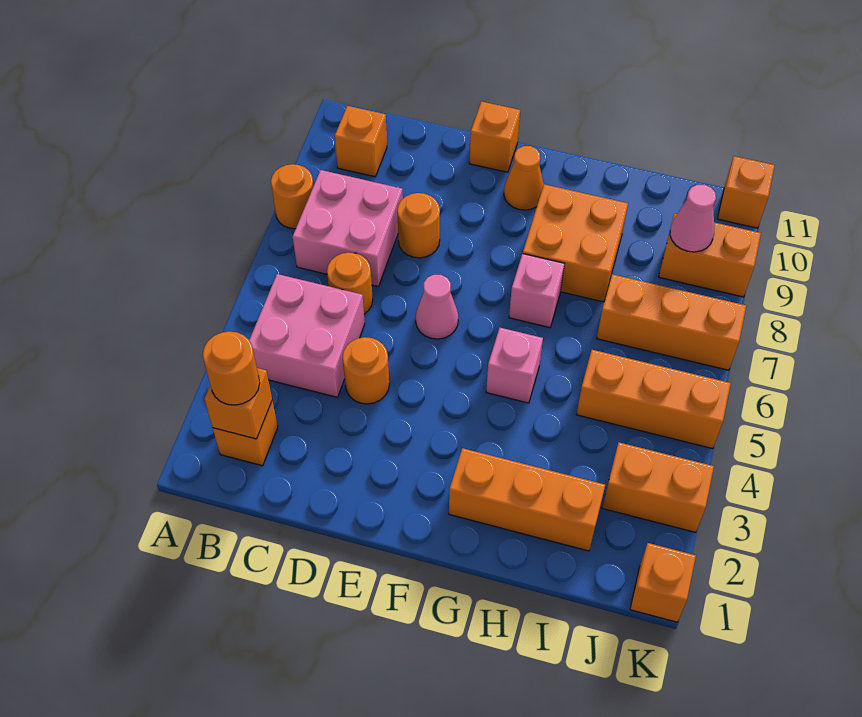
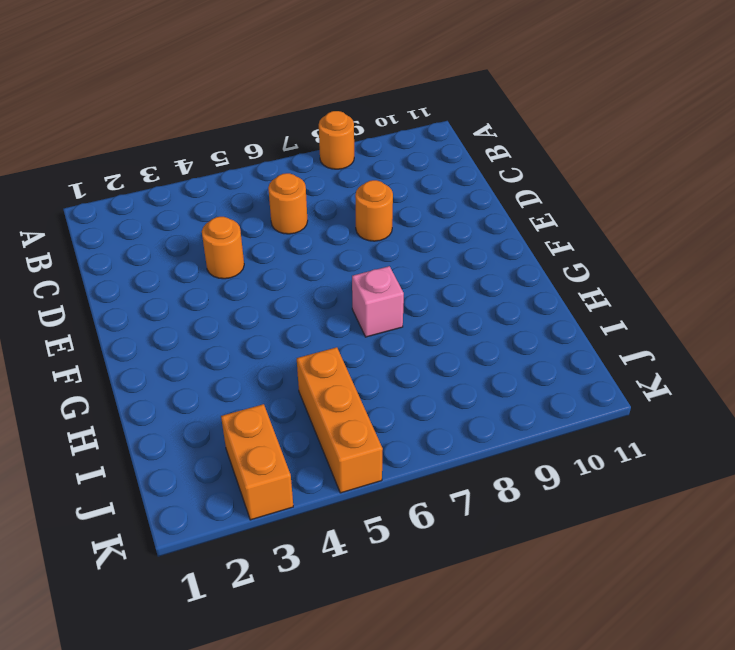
none -> orange 1x1 brick [213,401,278,466]
none -> pink 2x2 brick [249,274,365,397]
none -> pink 2x2 brick [293,170,403,286]

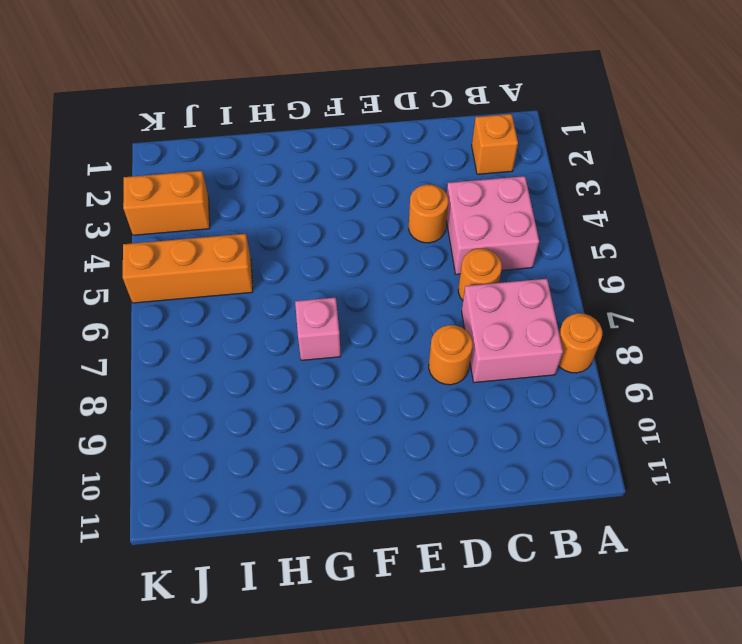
none -> orange 1x1 brick [335,106,387,177]
none -> pink 1x1 cone [416,275,458,339]
none -> orange 1x1 brick [469,101,520,172]

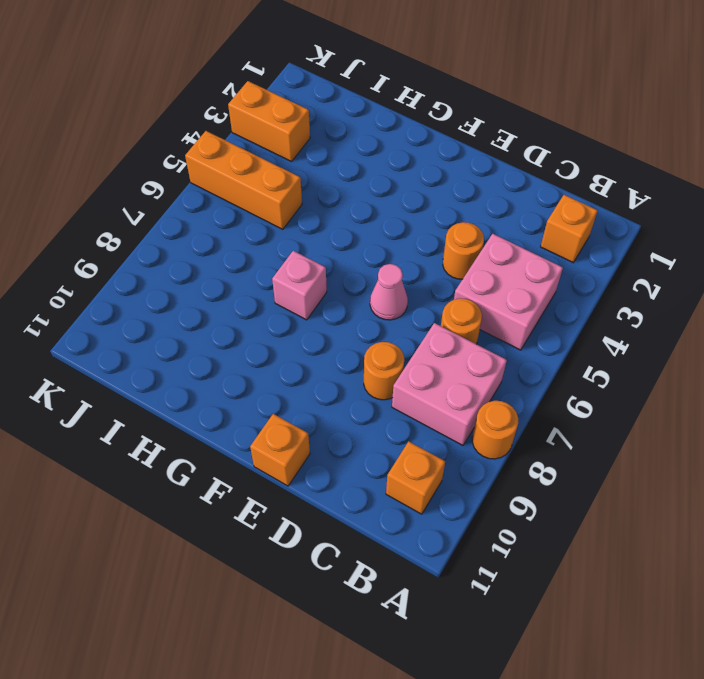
none -> orange 1x1 cone [504,146,544,210]
none -> orange 1x3 brick [449,448,605,551]
none -> pink 1x1 brick [486,328,543,403]

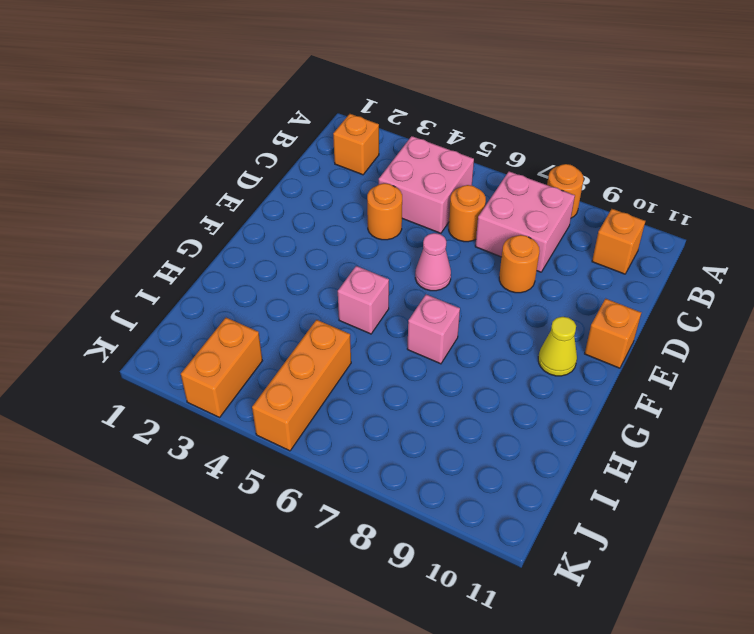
yellow 1x1 cone [538,317,577,376] -> orange 1x1 cone [504,146,544,210]
none -> orange 1x3 brick [449,448,605,551]
none -> orange 2x2 brick [523,184,628,302]
none -> orange 1x3 brick [597,274,746,370]

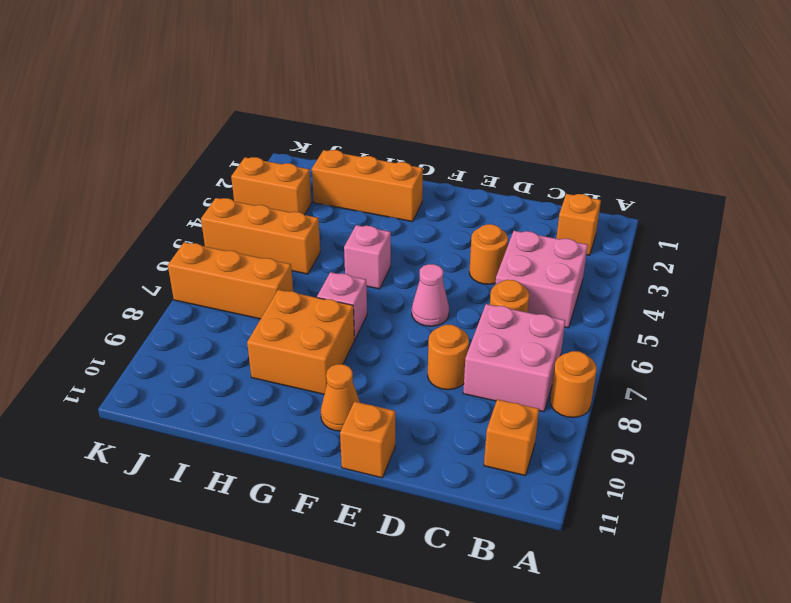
none -> orange 1x2 brick [659,214,761,297]
none -> orange 1x1 brick [630,543,696,622]
none -> orange 1x1 brick [717,156,775,228]

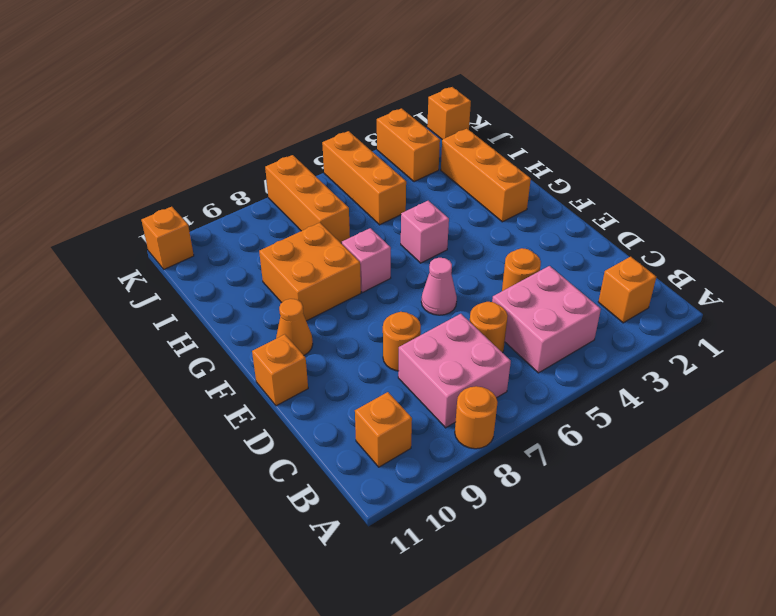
none -> orange 1x2 brick [659,214,761,297]
none -> orange 1x1 brick [204,368,272,439]
none -> pink 1x1 cone [670,185,716,252]

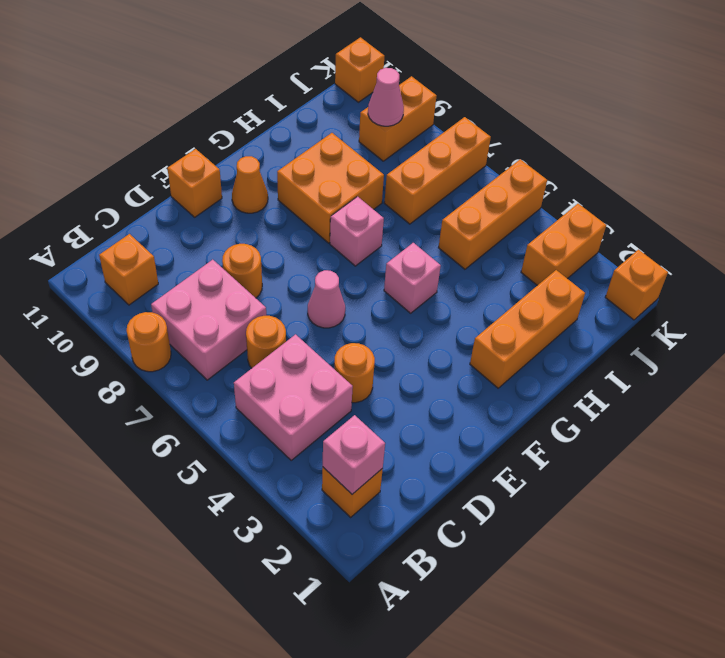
pink 1x1 brick [323,415,385,494] -> orange 1x1 brick [204,368,272,439]
none -> orange 1x1 round brick [203,332,260,405]

